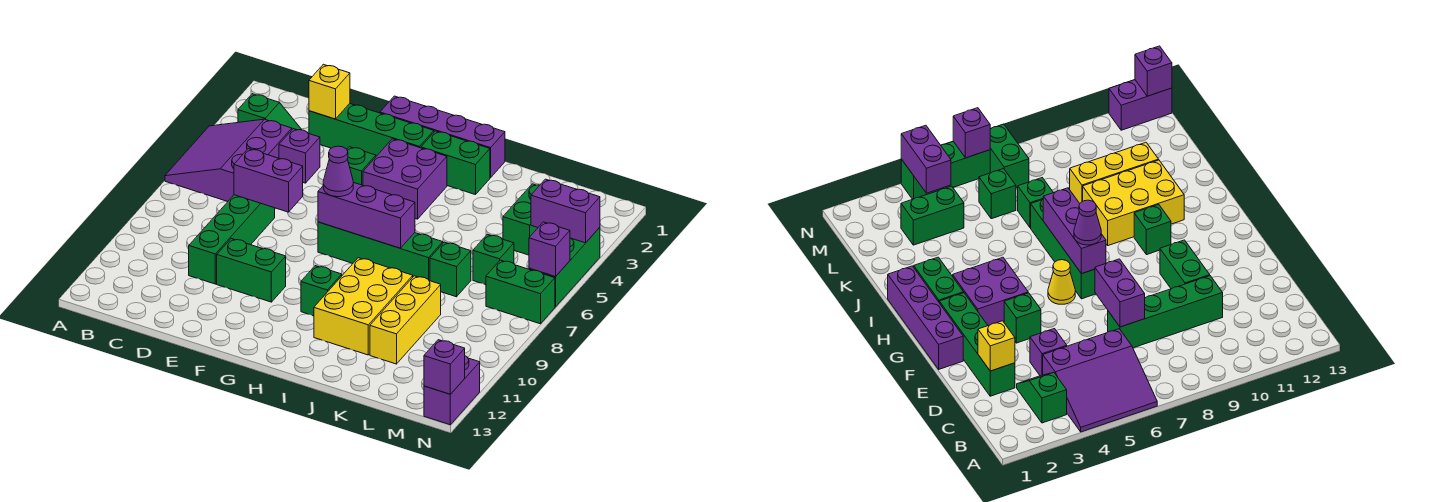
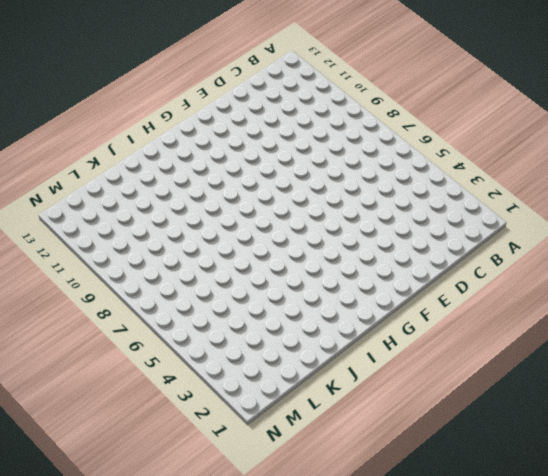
none -> purple 3x3 slope [165,119,292,202]
none -> green 1x2 slope [238,94,302,130]
none -> green 1x4 brick [309,104,434,156]

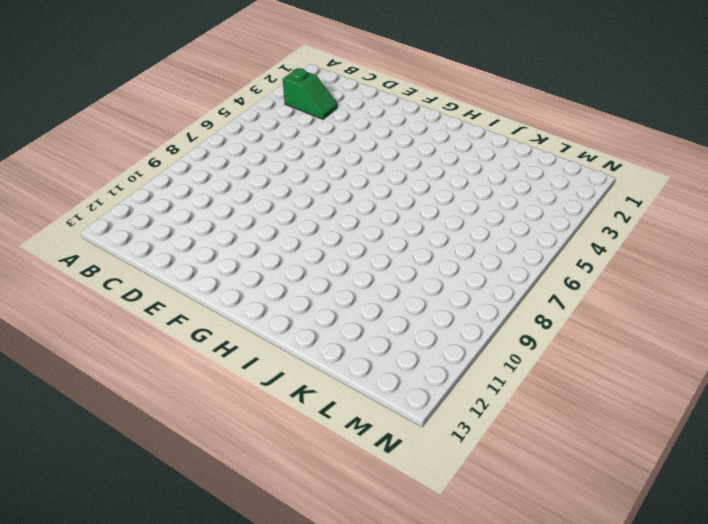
none -> purple 3x3 slope [165,119,292,202]
none -> green 1x4 brick [309,104,434,156]
none -> purple 1x1 brick [279,129,320,183]

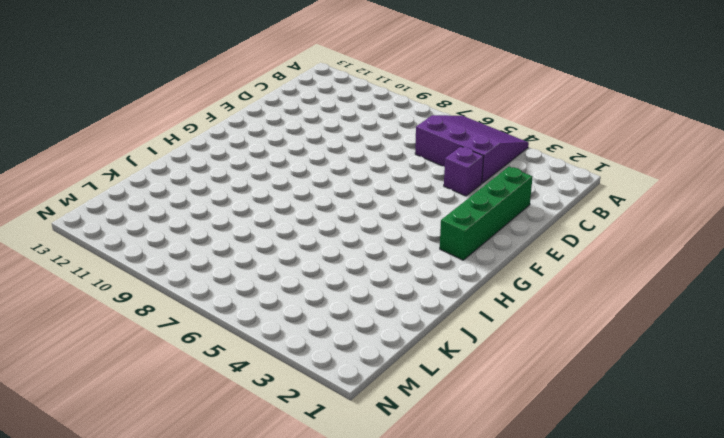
none -> green 1x2 slope [238,94,302,130]
none -> green 1x4 brick [189,195,275,284]
none -> green 1x2 brick [217,239,286,302]

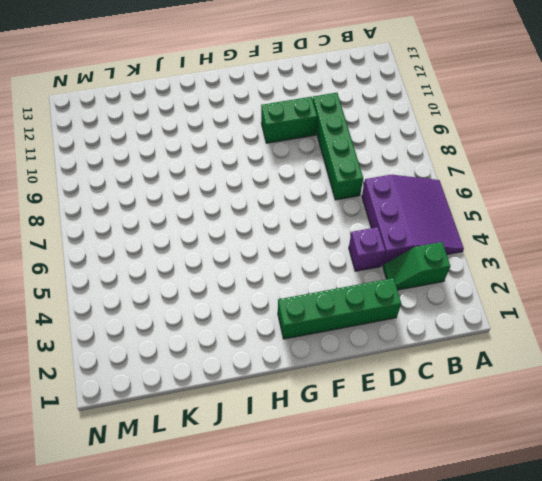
none -> purple 1x4 brick [380,96,505,178]
none -> green 1x1 brick [347,147,376,185]
none -> purple 2x2 brick [363,139,447,219]

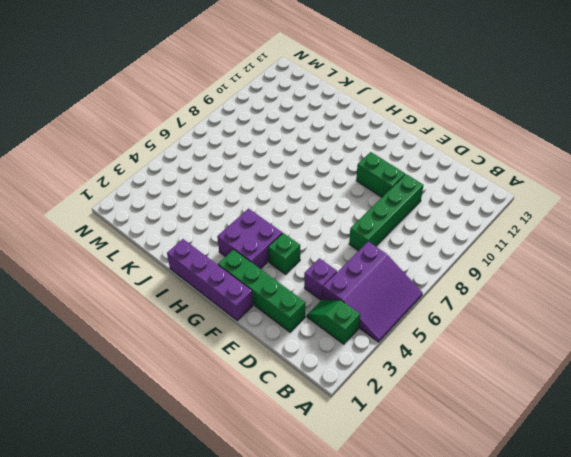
none -> yellow 1x1 cone [1048,260,1075,304]
none -> green 1x4 brick [318,222,443,281]
none -> green 1x2 brick [421,131,490,195]

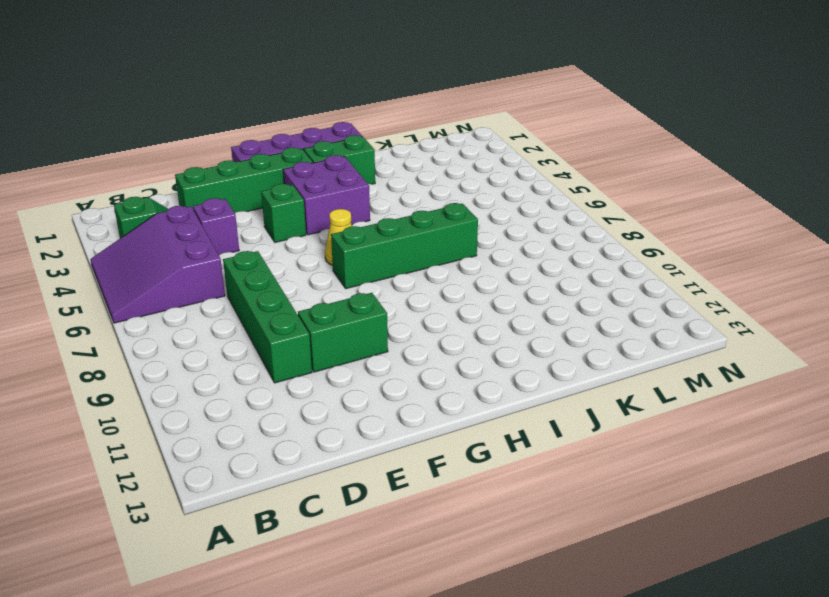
none -> green 1x1 brick [301,266,342,316]
none -> yellow 2x3 brick [314,258,413,355]
none -> green 1x1 brick [430,242,471,297]

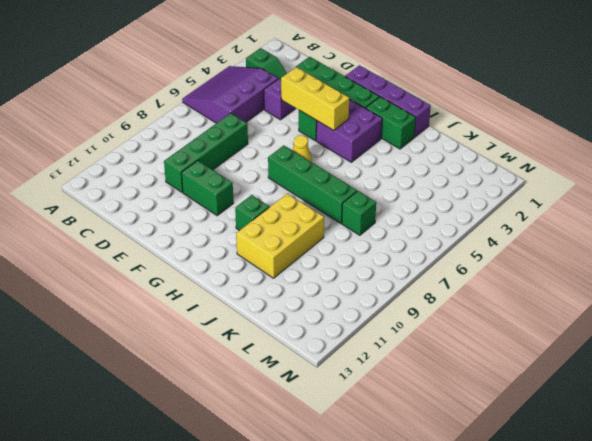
yellow 1x3 brick [281,67,349,130] -> yellow 1x3 brick turned to [370,276,441,364]
none -> green 1x2 brick [503,184,540,255]
none -> green 1x1 brick [473,234,514,285]
none -> green 1x2 brick [486,260,555,324]

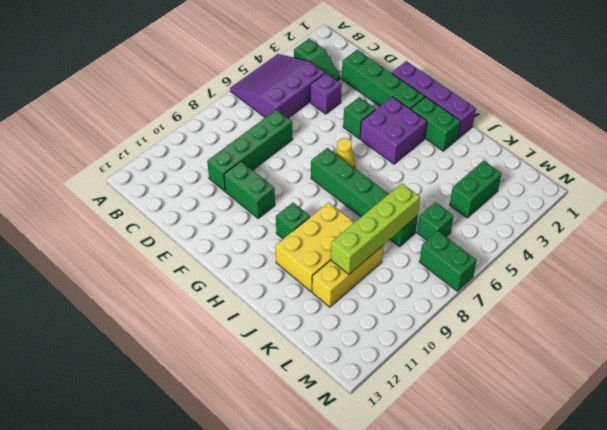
lime 1x4 brick [331,184,420,274] -> none
none -> green 1x3 brick [529,227,600,307]
none -> purple 1x2 brick [424,356,480,425]
none -> yellow 1x1 brick [309,64,350,119]

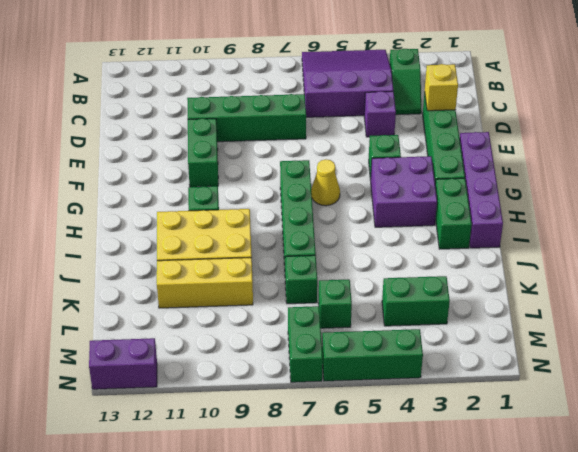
none -> purple 1x2 brick [234,149,303,212]
none -> purple 1x3 brick [318,182,415,248]
none -> purple 1x2 brick [531,179,600,243]

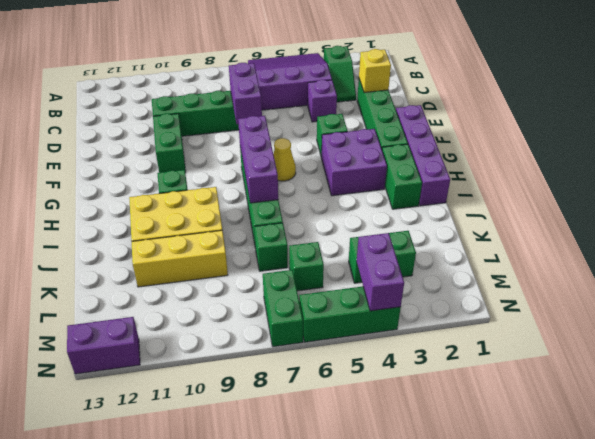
none -> purple 1x1 brick [529,222,570,277]
none -> purple 1x1 brick [424,340,465,394]
none -> purple 1x1 cone [323,146,353,197]

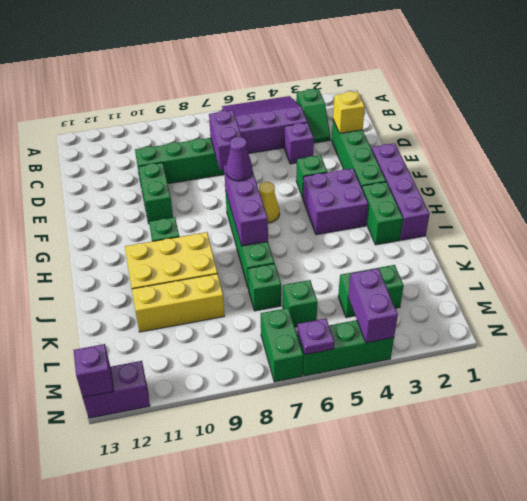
purple 1x1 plate [298,319,334,355] -> purple 1x1 brick [529,222,570,277]

